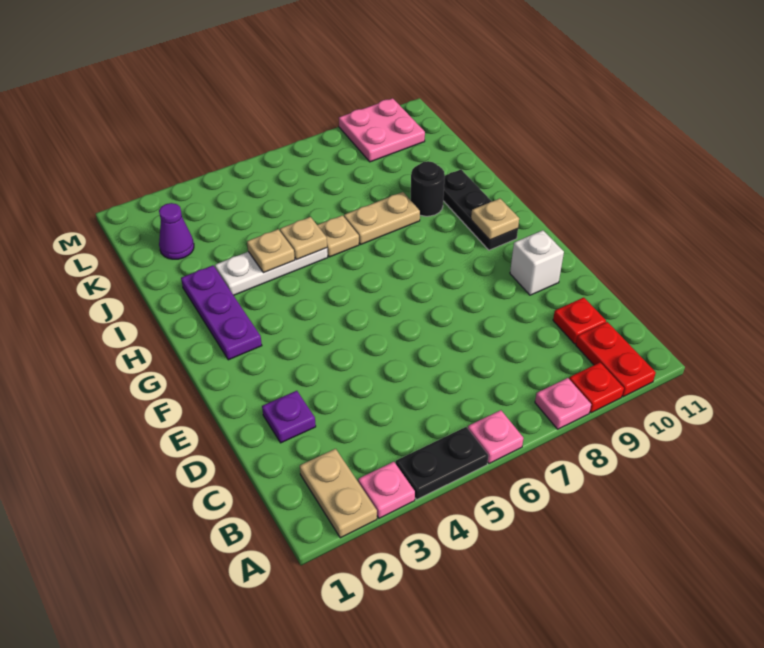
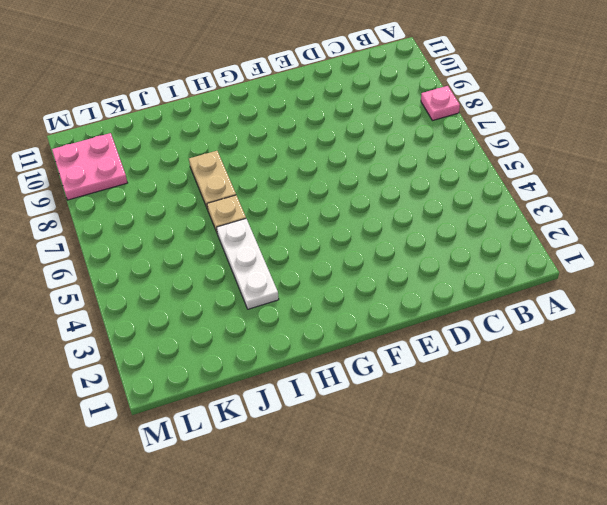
none -> tan 1x2 plate [300,449,377,538]
none -> pink 1x1 plate [358,462,415,518]
none -> black 1x2 plate [396,427,488,499]

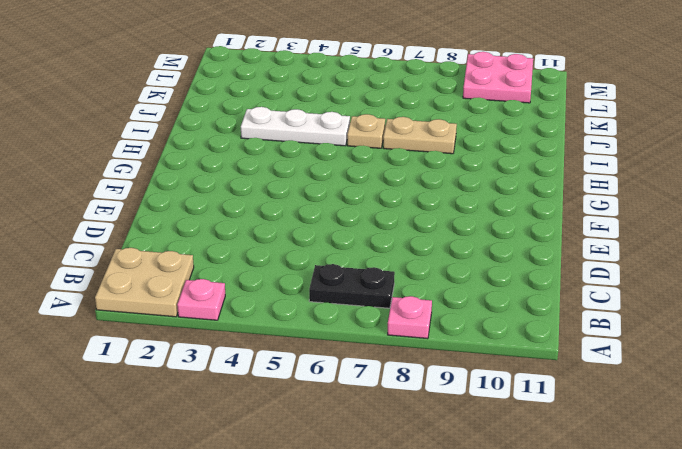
tan 2x2 plate [95,248,194,317] -> tan 1x2 plate [300,449,377,538]
black 1x2 plate [309,264,395,308] -> black 1x2 plate moved to [396,427,488,499]
none -> pink 1x1 plate [468,410,524,464]
none -> red 1x1 plate [569,363,624,413]
none -> red 1x2 plate [576,322,656,397]

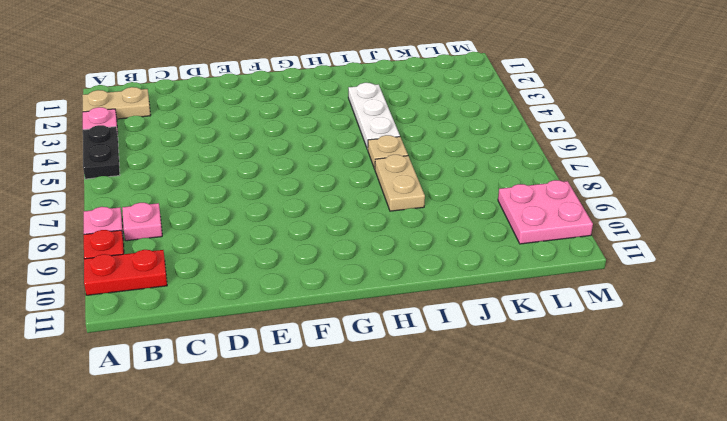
pink 1x1 plate [122,203,162,241] -> pink 1x1 plate moved to [468,410,524,464]
none -> red 1x1 plate [553,298,606,344]
none -> purple 1x1 plate [262,391,316,443]
none -> white 1x1 brick [510,230,564,295]

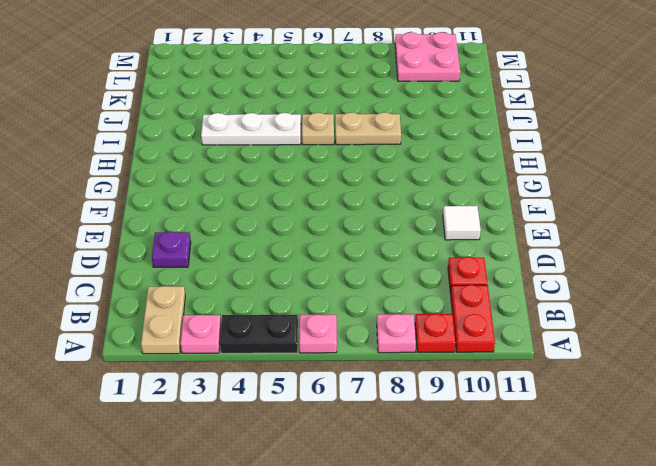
white 1x1 tile [443,206,481,240] -> white 1x1 brick [510,230,564,295]
none -> purple 1x3 plate [181,265,262,360]
none -> black 1x3 plate [443,170,518,250]
none -> black 1x1 round brick [411,161,445,216]

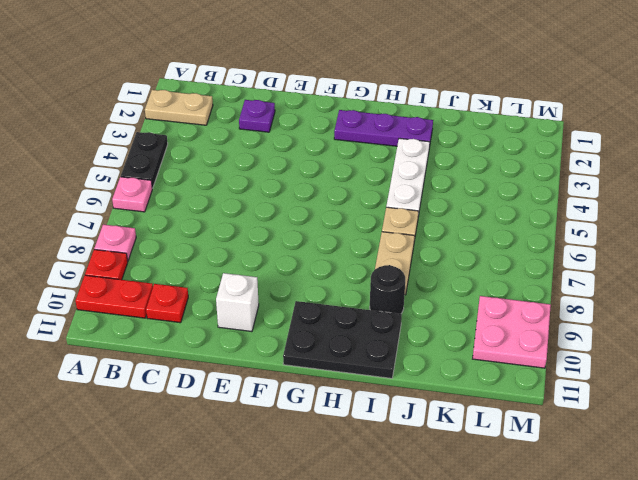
black 2x3 plate [283,301,402,378] -> black 1x3 plate [443,170,518,250]
none -> pink 1x1 plate [358,462,415,518]
none -> purple 1x1 cone [159,203,194,259]
none -> tan 1x1 plate [471,199,519,240]

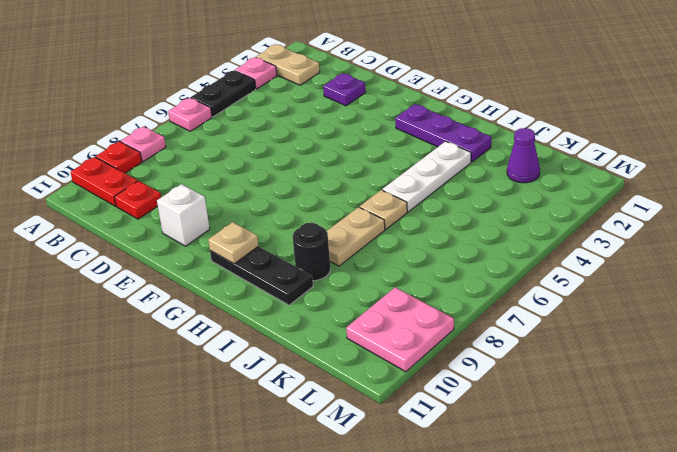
none -> tan 1x1 plate [247,229,295,273]
none -> tan 1x1 plate [280,217,327,260]

